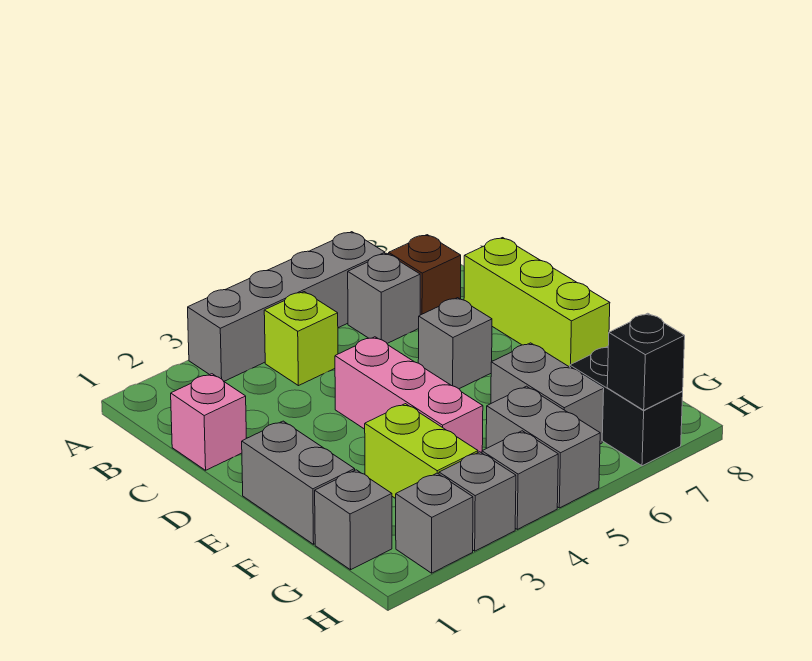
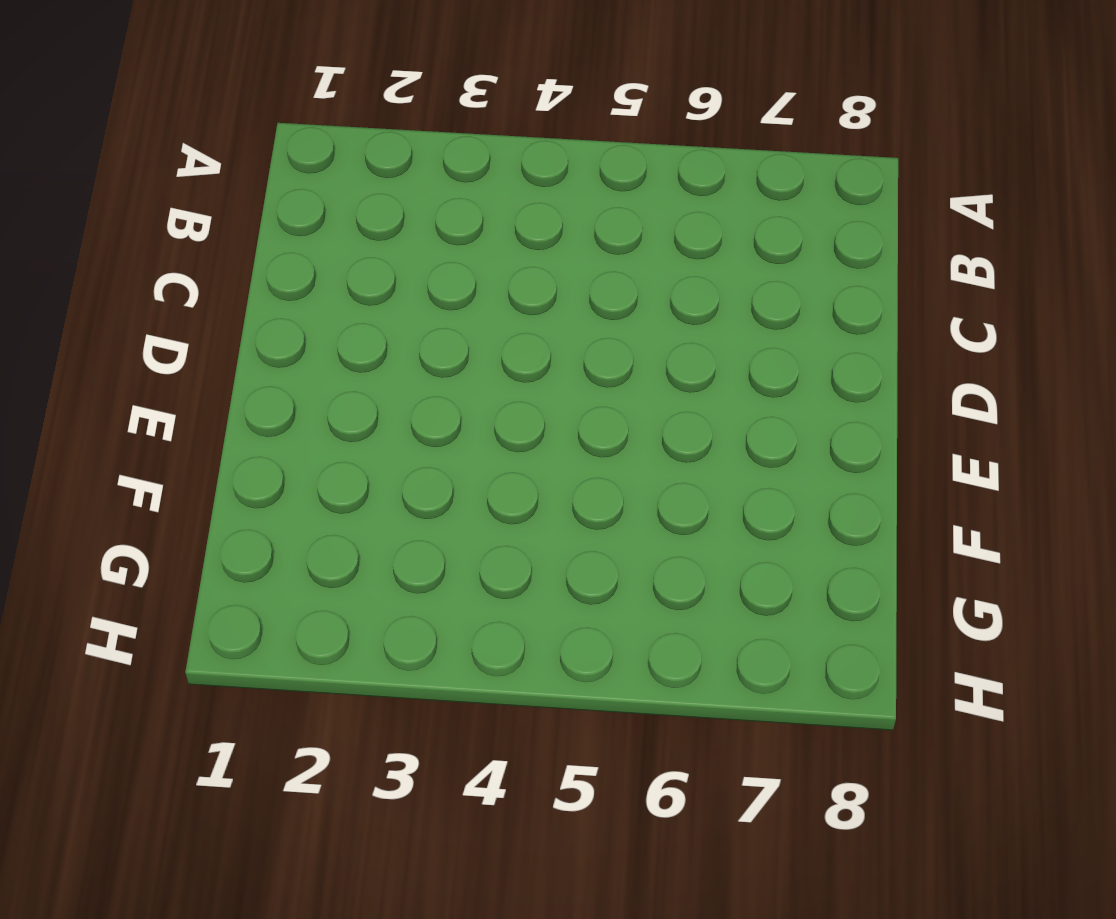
none -> grey 1x4 brick [188,232,385,381]
none -> lime 1x1 brick [264,292,338,386]
none -> grey 1x1 brick [348,253,420,343]

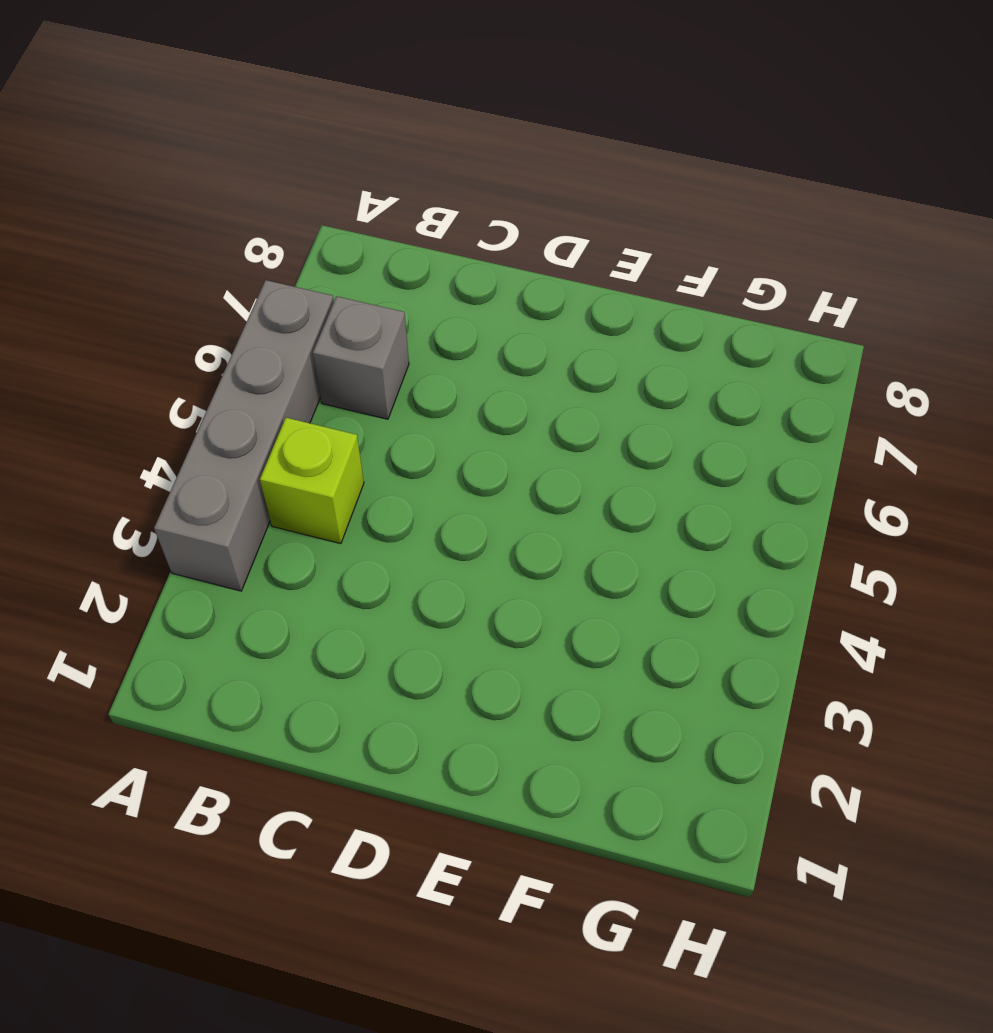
none -> brown 1x1 brick [389,235,461,315]
none -> pink 1x1 brick [171,374,246,470]
none -> lime 1x3 brick [464,238,610,367]

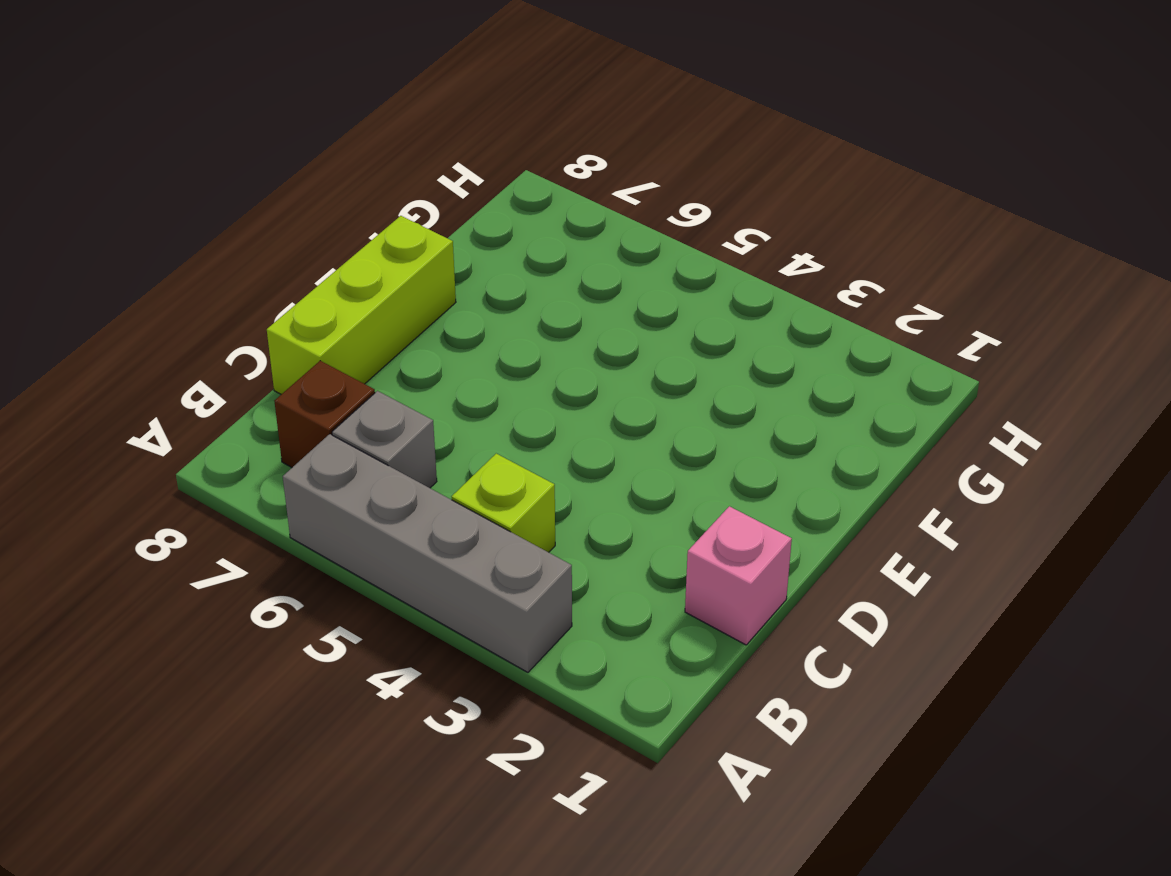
none -> pink 1x3 brick [335,337,483,453]
none -> grey 1x1 brick [418,298,492,389]
none -> grey 1x2 brick [242,421,355,544]

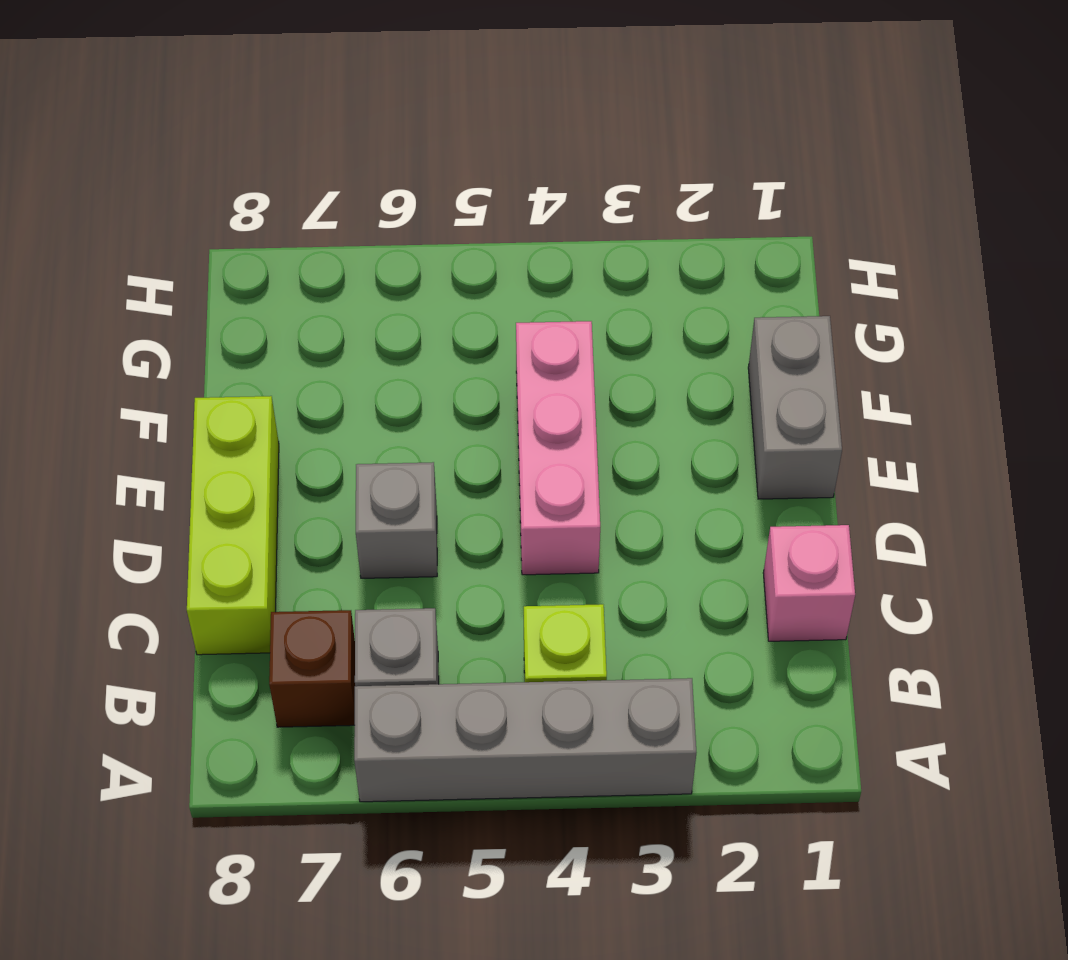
none -> lime 1x2 brick [365,404,478,499]
none -> grey 1x2 brick [491,343,604,444]
none -> grey 1x1 brick [315,470,392,570]

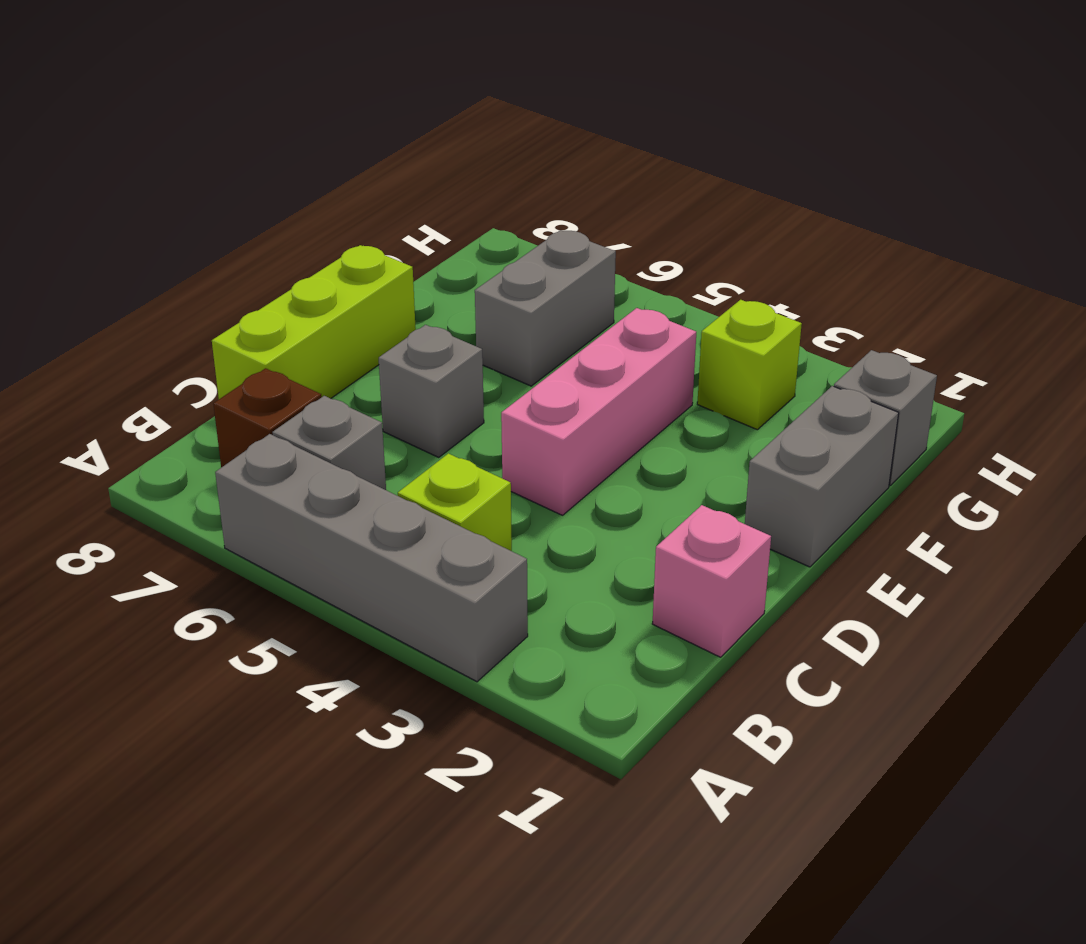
lime 1x1 brick [697,300,802,430] -> lime 1x2 brick [365,404,478,499]
none -> grey 1x2 brick [486,386,600,508]
none -> black 1x2 brick [570,346,683,466]
none -> grey 1x1 brick [396,473,473,573]

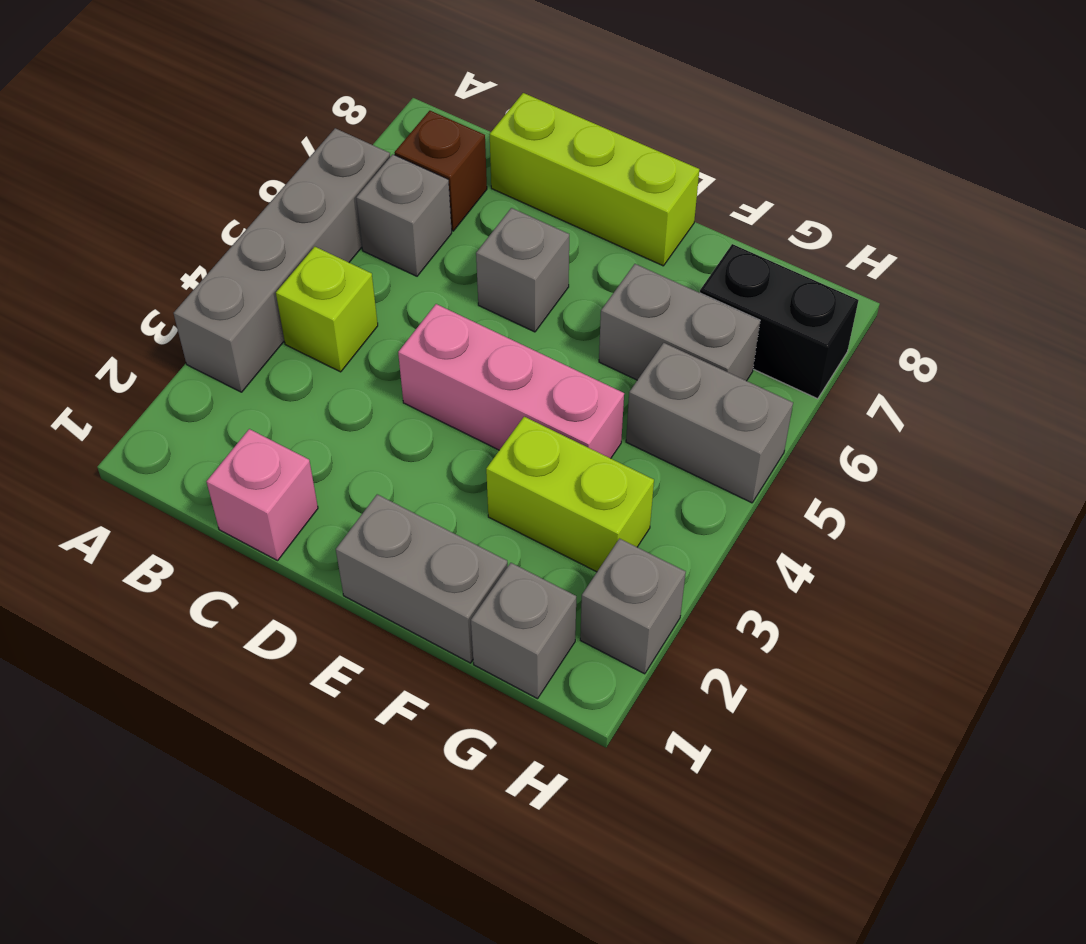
none -> grey 1x1 brick [439,452,516,551]
none -> grey 1x1 brick [482,431,558,529]
none -> black 1x1 brick [607,313,685,410]

